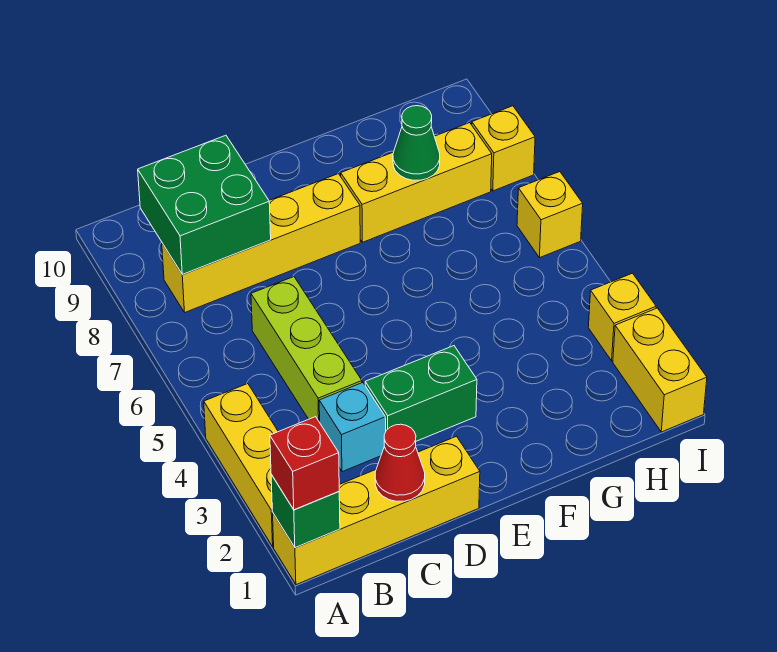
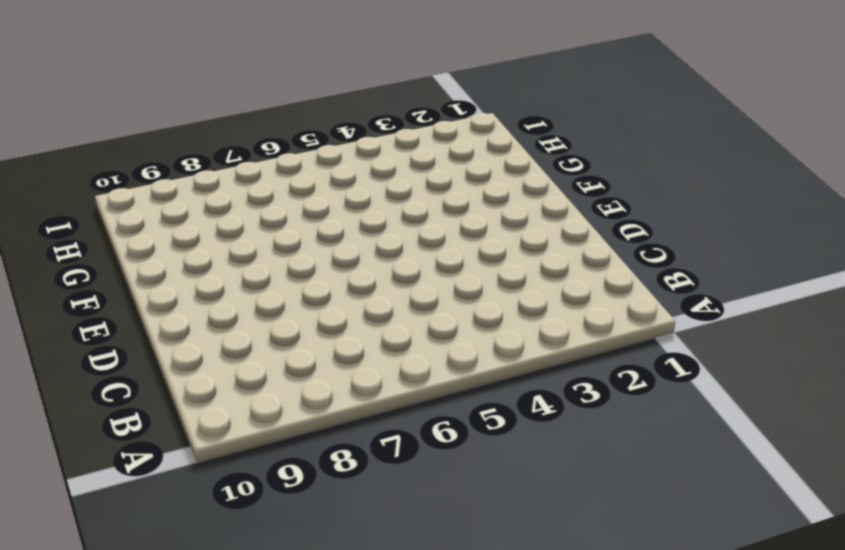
none -> yellow 1x4 brick [273,436,480,585]
none -> yellow 1x3 brick [204,384,278,547]
none -> yellow 1x4 brick [162,174,360,312]

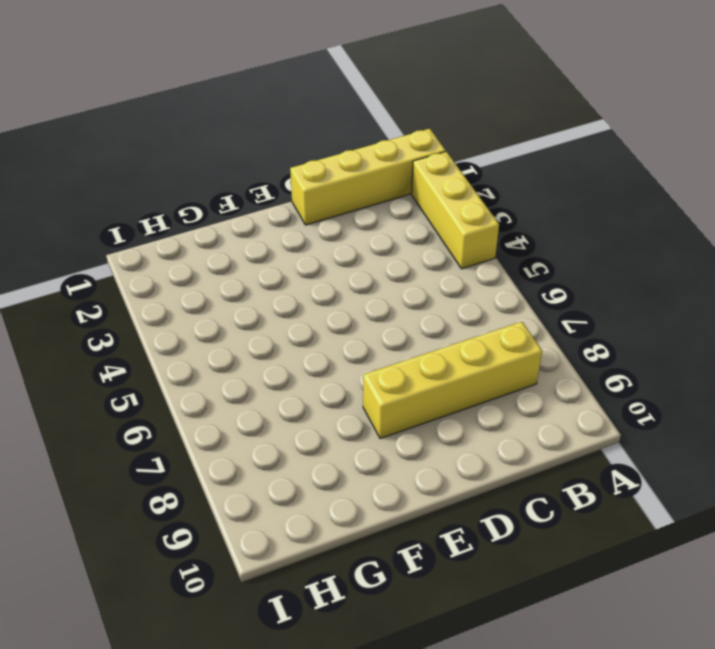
none -> cyan 1x1 brick [319,383,386,472]
none -> lime 1x3 brick [251,277,362,422]
none -> green 1x2 brick [365,346,477,441]

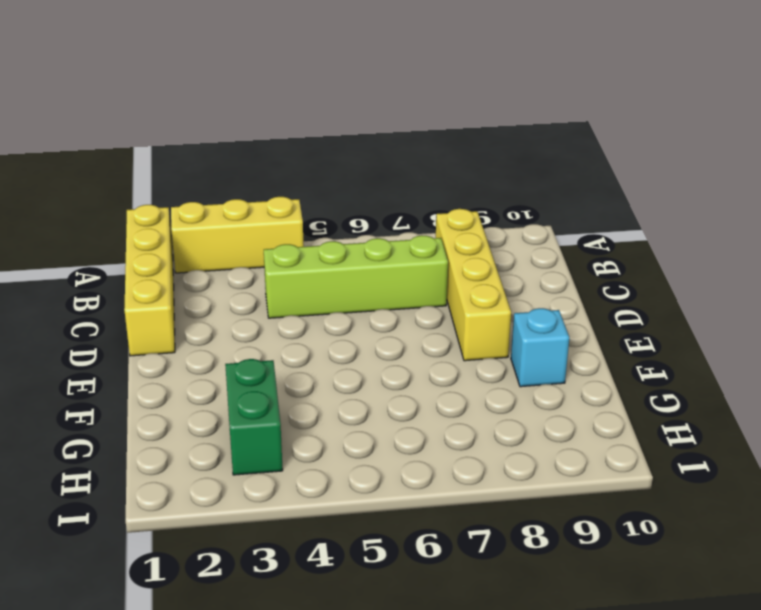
lime 1x4 brick [264,235,448,318] -> lime 1x3 brick [251,277,362,422]
cyan 1x1 brick [511,308,569,387] -> cyan 1x1 brick moved to [319,383,386,472]
green 1x2 brick [225,359,283,475] -> green 1x2 brick moved to [365,346,477,441]
none -> yellow 1x3 brick [341,123,492,242]
none -> yellow 1x2 brick [613,308,707,432]
none -> yellow 1x1 brick [588,273,656,361]

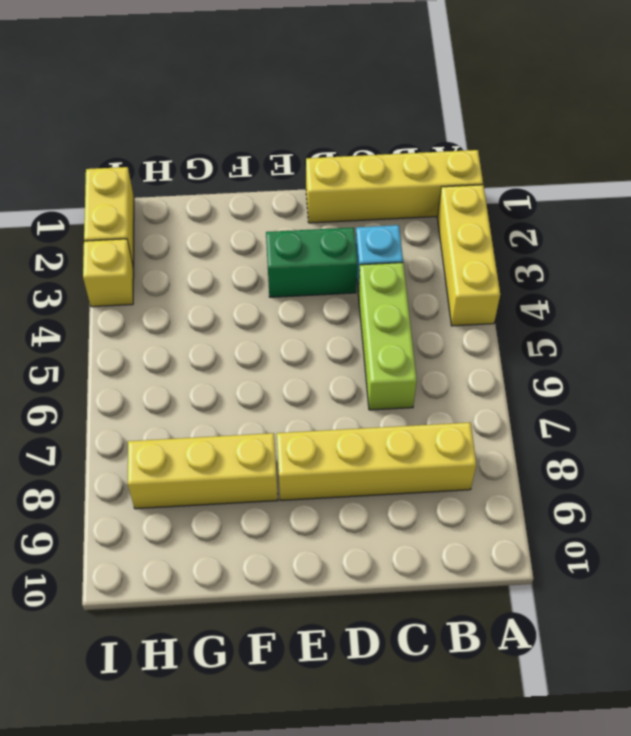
none -> yellow 1x1 brick [517,172,583,258]
none -> yellow 1x1 brick [472,106,535,191]
none -> green 1x1 brick [271,475,340,548]

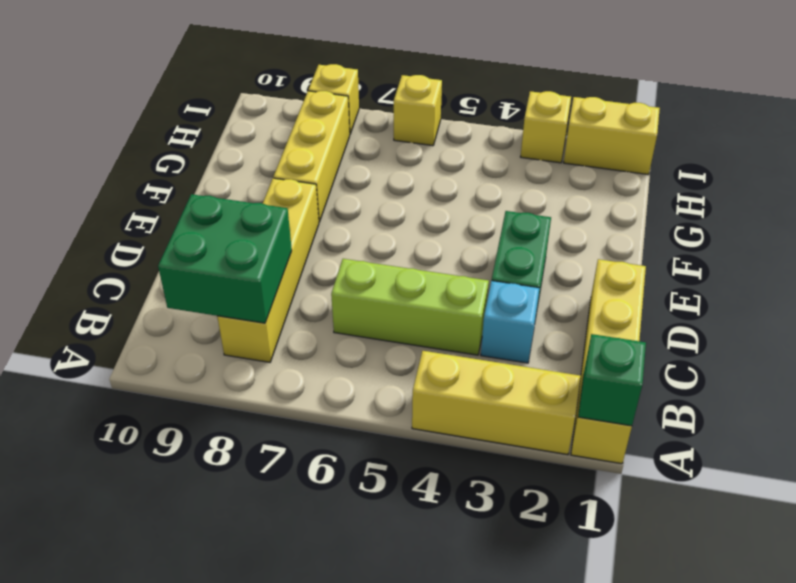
none -> red 1x1 cone [375,424,425,501]
none -> green 1x1 cone [393,106,440,180]
none -> red 1x1 brick [270,417,339,510]

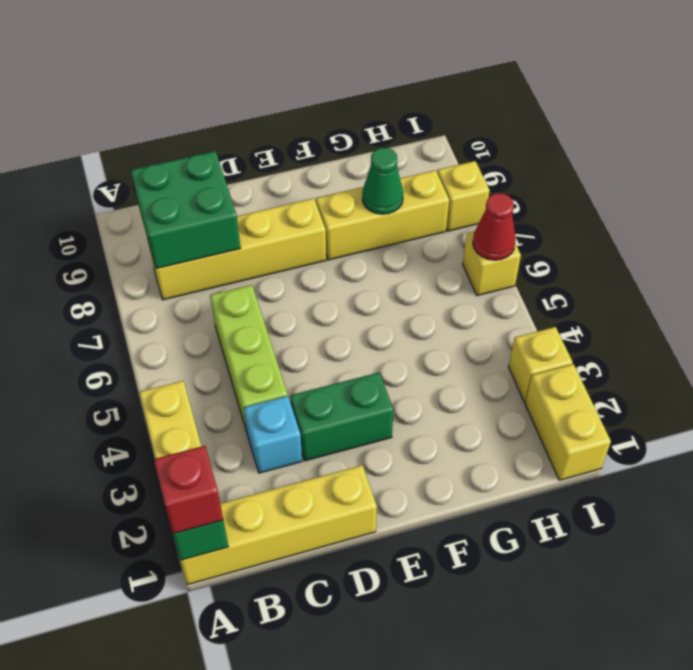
red 1x1 cone [473,193,516,260] -> red 1x1 cone moved to [375,424,425,501]

